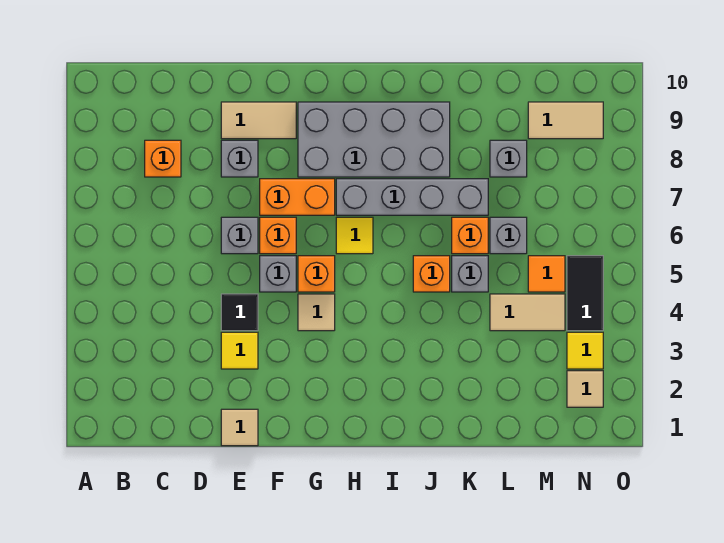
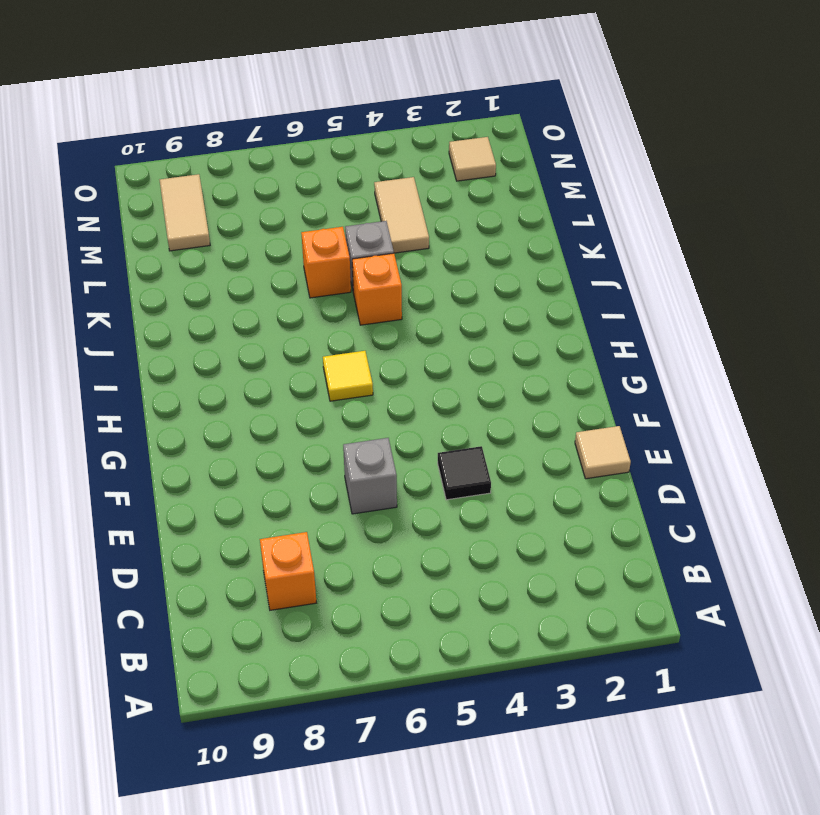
none -> yellow 1x1 tile [221,332,258,369]
none -> grey 1x1 brick [221,140,258,177]
none -> tan 1x2 tile [221,102,296,139]

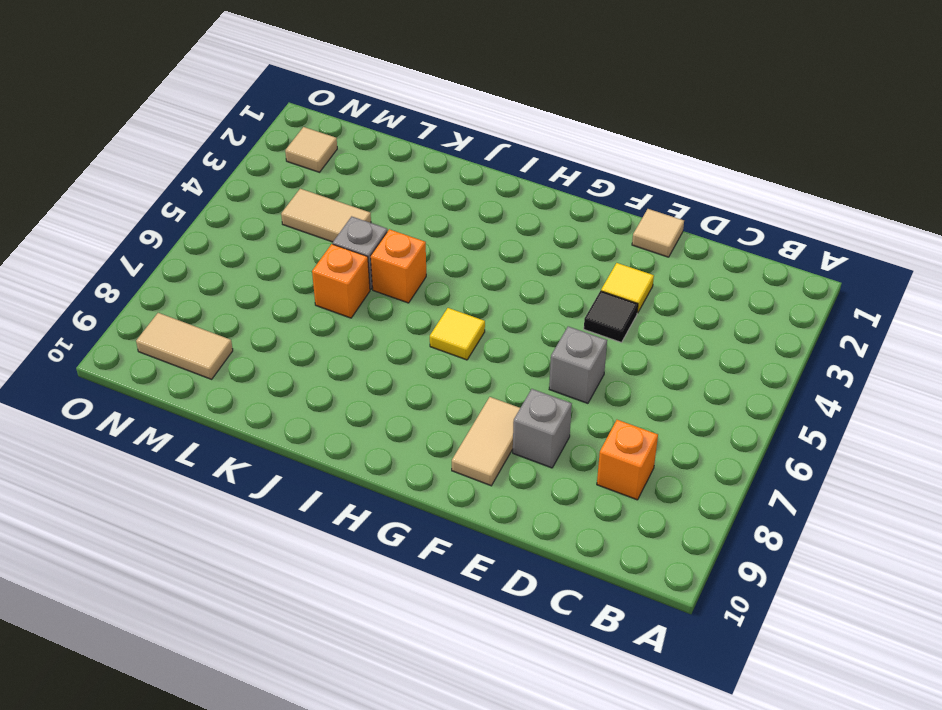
tan 1x2 tile [452,397,520,486] -> tan 1x2 tile turned to [221,102,296,139]
none -> grey 1x1 brick [260,256,296,292]
none -> orange 1x1 brick [260,217,296,254]
none -> orange 1x2 brick [260,179,335,215]

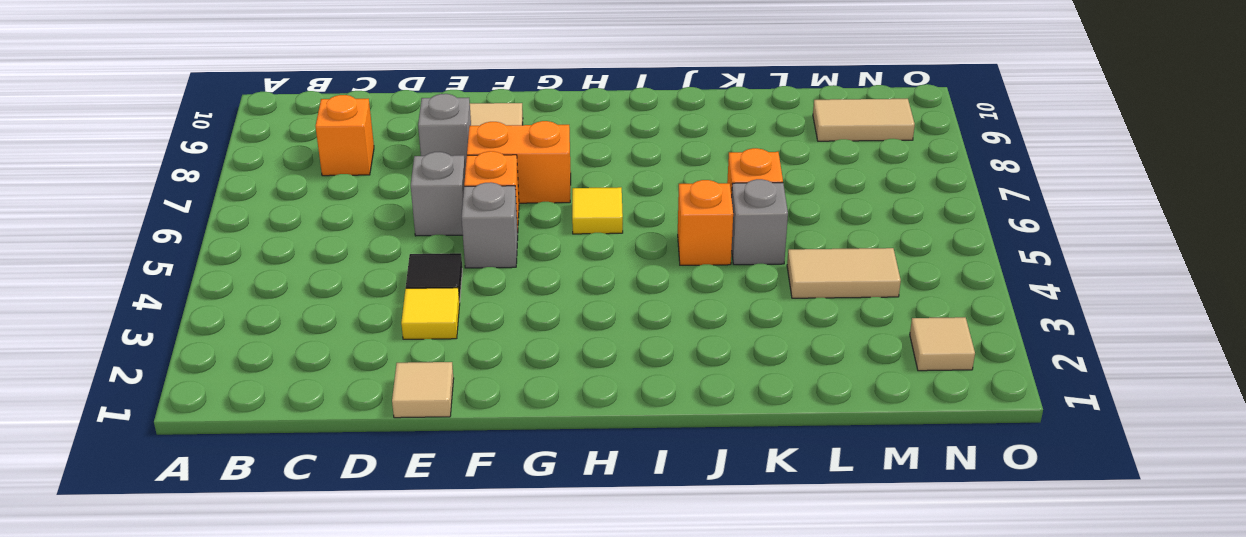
none -> tan 1x1 tile [298,294,335,331]
none -> orange 1x1 brick [298,256,335,292]
none -> grey 2x4 brick [298,102,450,177]

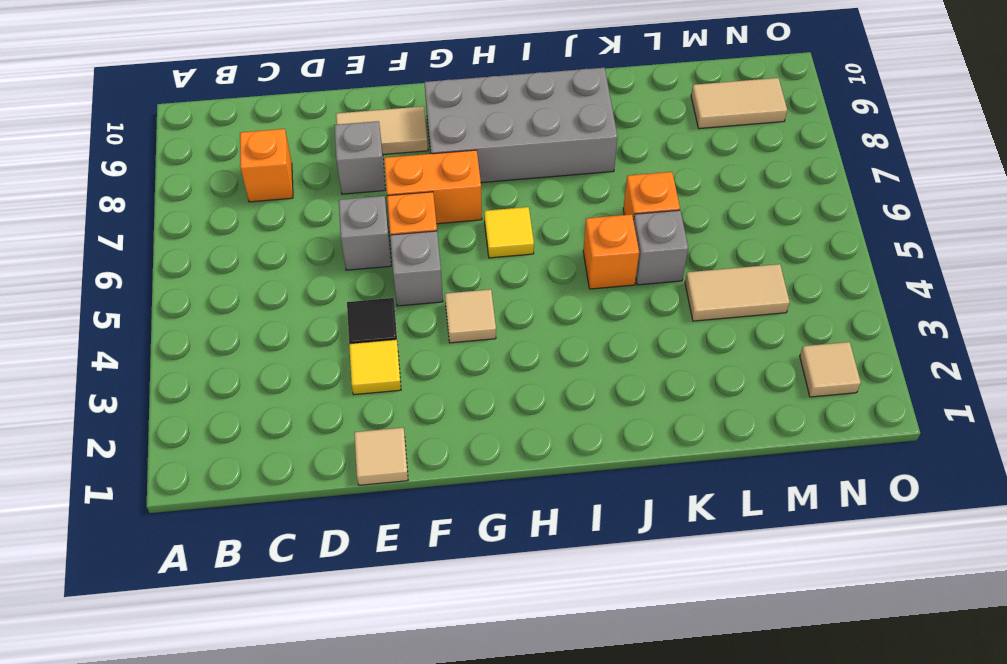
none -> orange 1x1 brick [298,256,335,292]
none -> grey 1x4 brick [336,179,488,215]
none -> grey 1x1 brick [490,217,527,254]

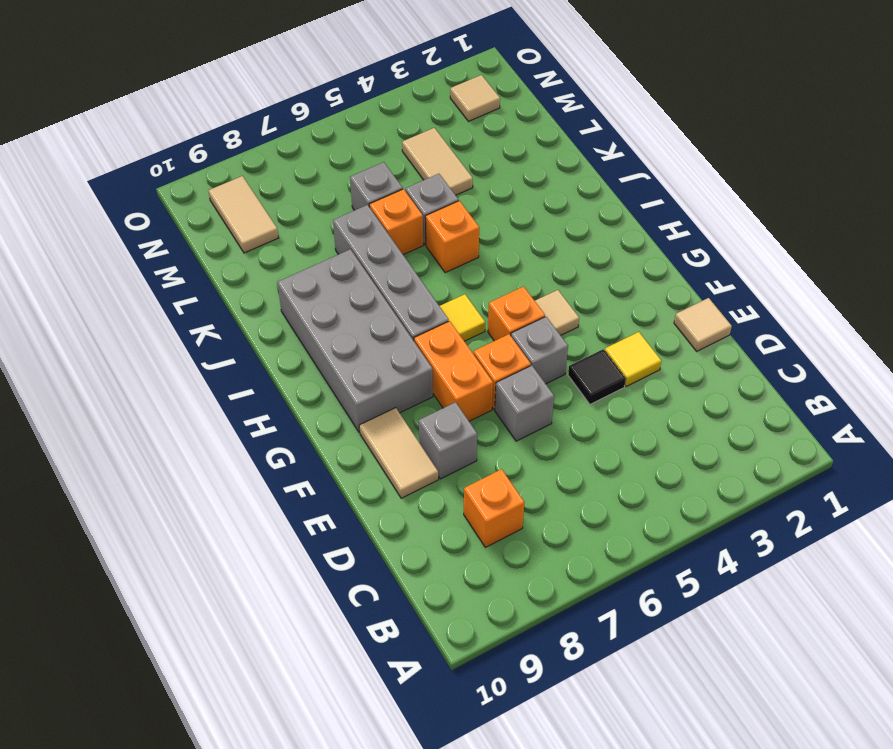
none -> grey 1x1 brick [490,140,527,177]
none -> orange 1x1 tile [528,256,565,292]
none -> yellow 1x1 tile [567,332,603,369]

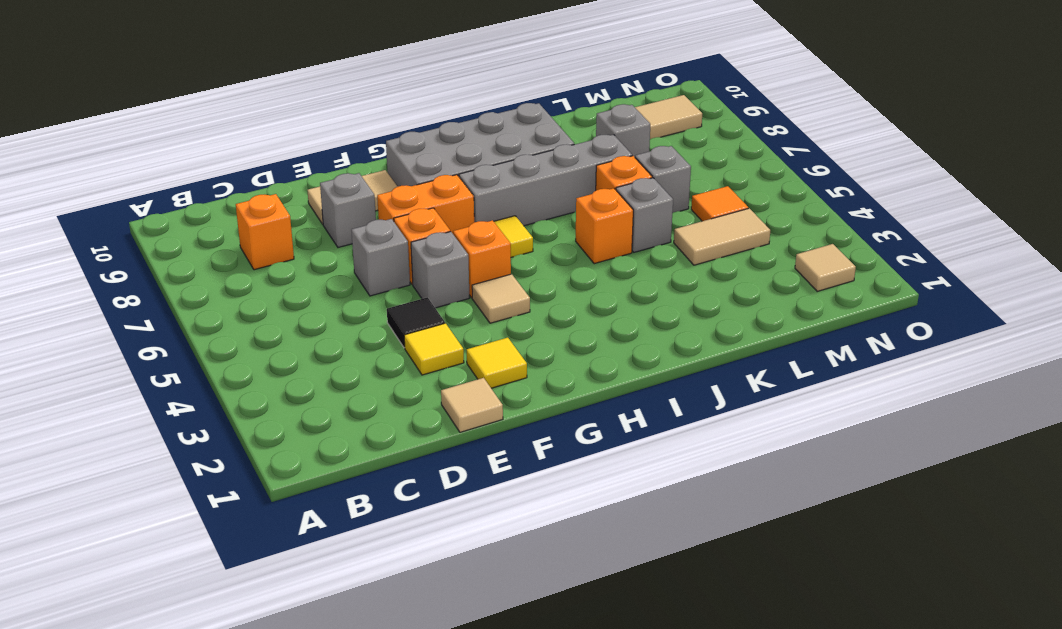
yellow 1x1 tile [467,338,527,388] -> yellow 1x1 tile moved to [567,332,603,369]
none -> black 1x2 tile [567,256,603,331]

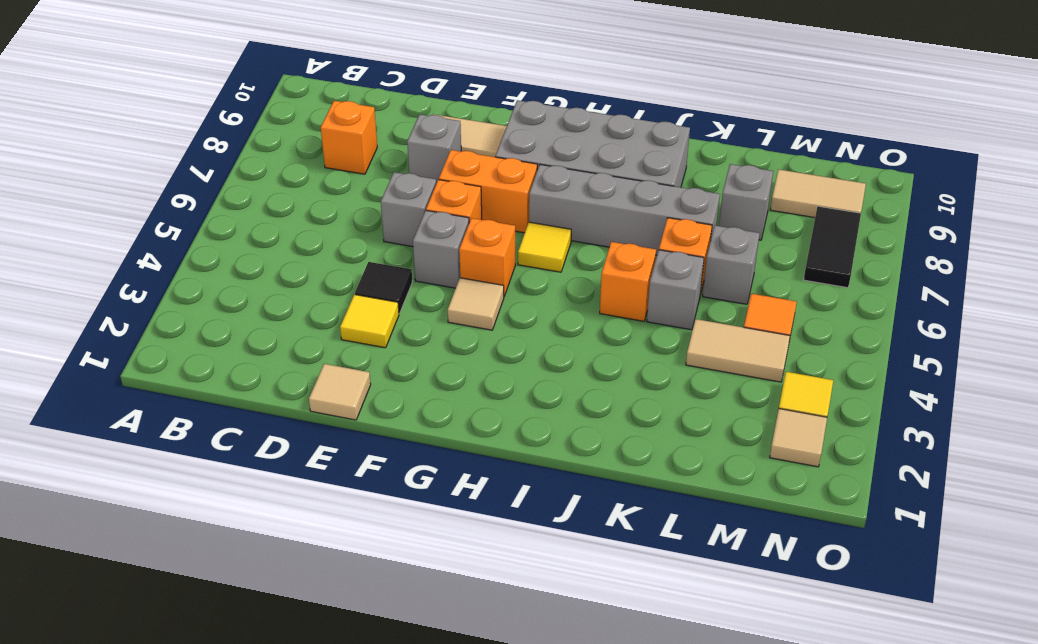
black 1x2 tile [804,206,861,288] -> black 1x2 tile moved to [567,256,603,331]

